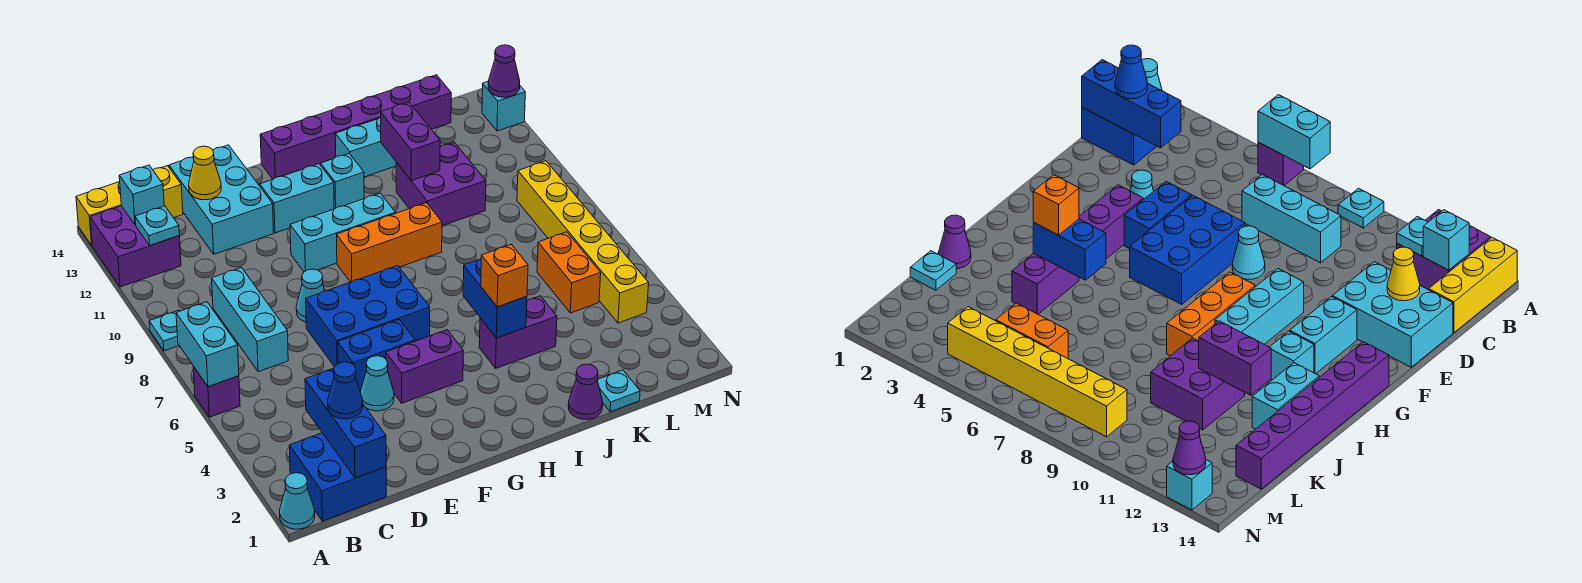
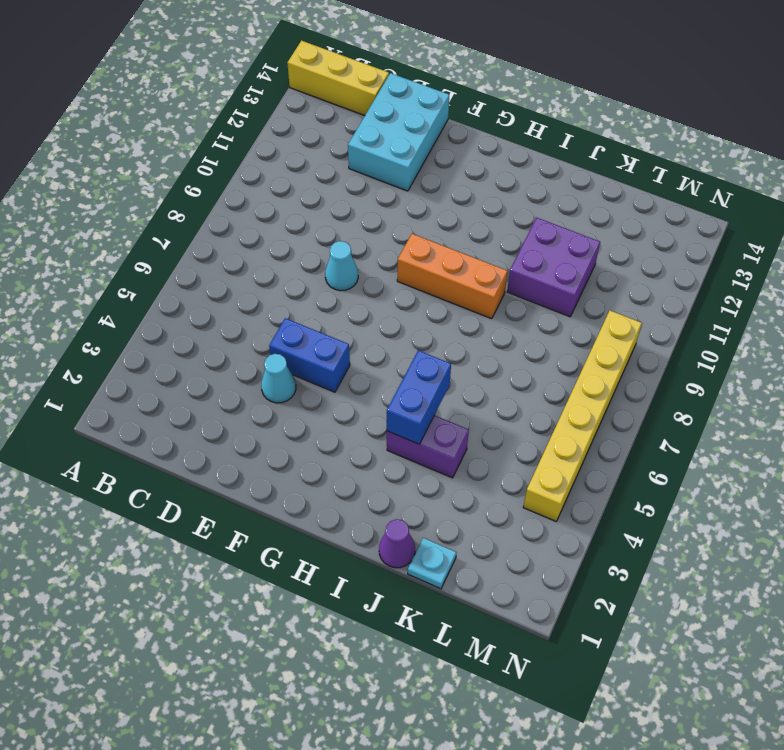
none -> cyan 1x1 cone [280,473,315,529]
none -> purple 1x1 brick [193,366,240,417]
none -> cyan 1x1 plate [149,310,180,351]
none -> purple 2x2 brick [90,206,181,287]

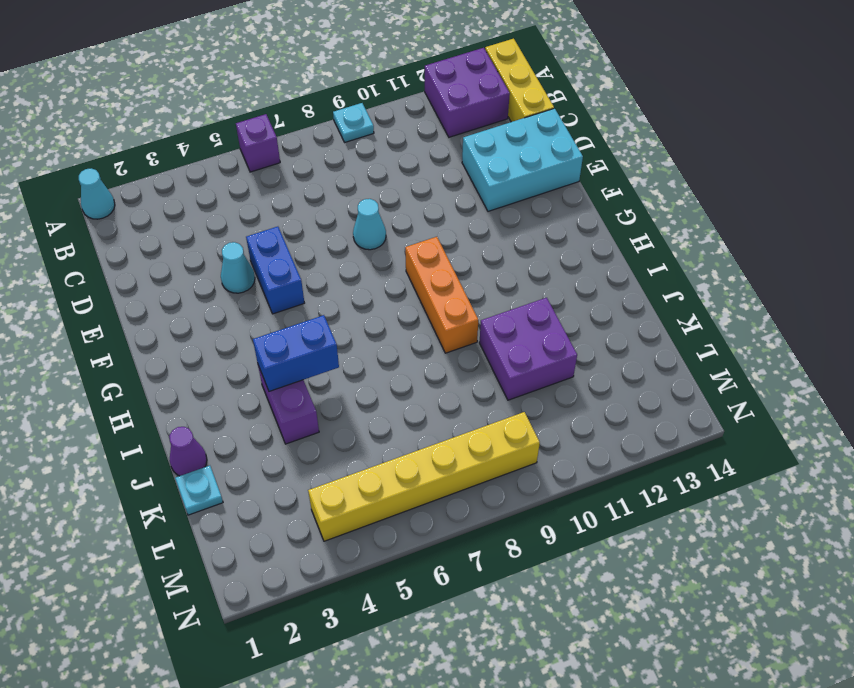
none -> blue 2x2 brick [289,433,386,521]
none -> cyan 1x3 brick [212,268,288,372]
none -> blue 2x3 brick [306,266,430,367]
none -> purple 1x2 brick [386,330,463,403]

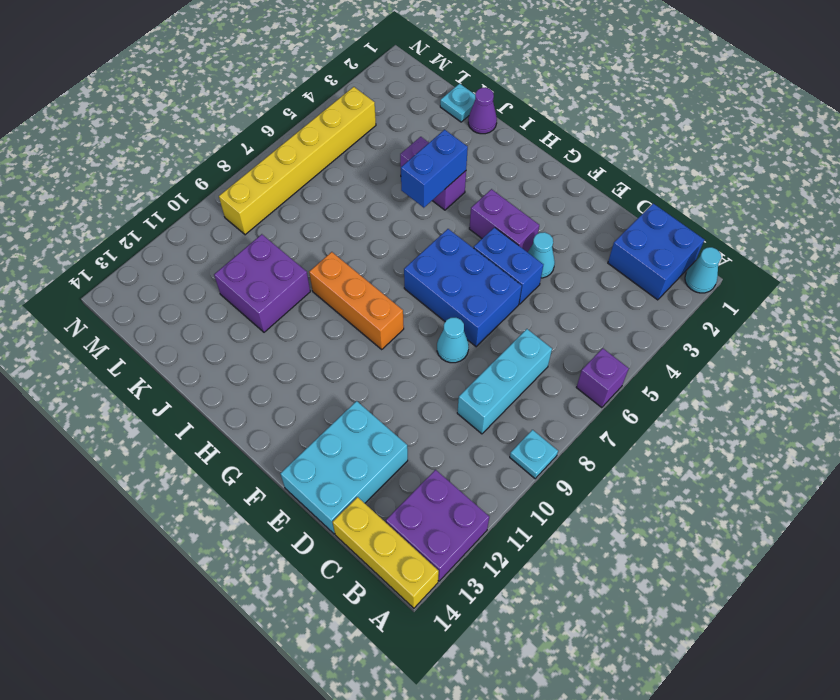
none -> cyan 1x3 brick [290,193,396,272]
none -> cyan 1x2 brick [260,164,334,233]
none -> purple 1x6 brick [260,75,451,179]
none -> cyan 1x1 brick [321,154,364,209]

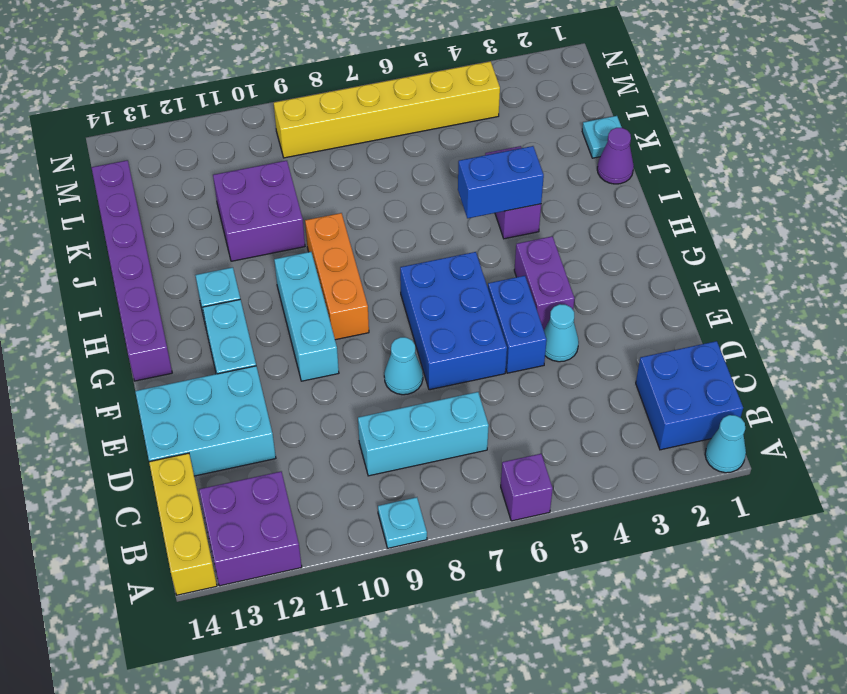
none -> cyan 1x2 brick [335,117,396,177]
none -> orange 1x2 brick [537,232,601,313]
none -> cyan 1x1 brick [482,82,525,131]
none -> cyan 1x2 brick [176,302,239,387]

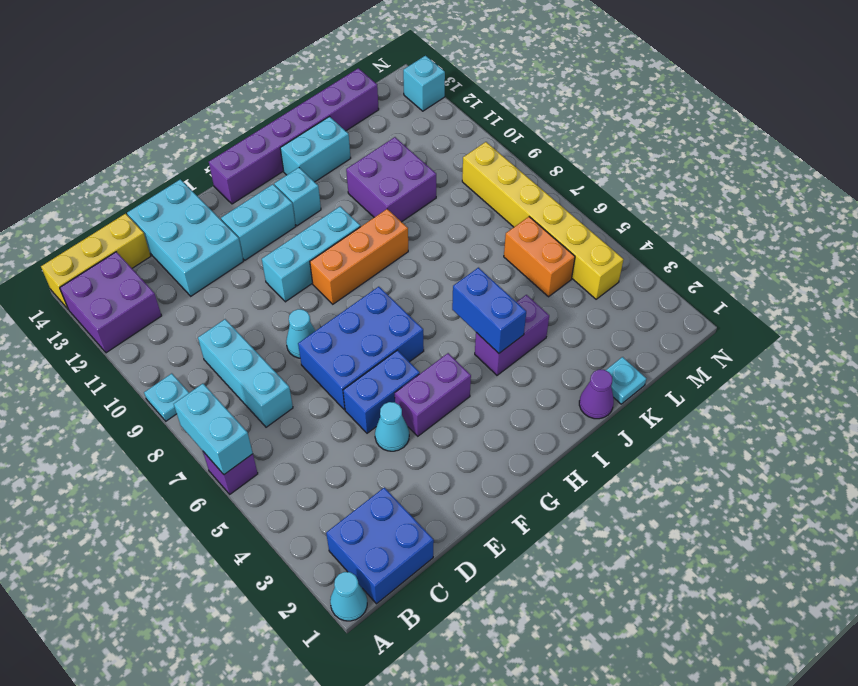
none -> cyan 1x1 plate [135,206,179,245]
none -> cyan 1x1 brick [119,165,164,225]
none -> blue 1x3 brick [305,368,386,478]
none -> yellow 1x1 cone [189,146,221,200]

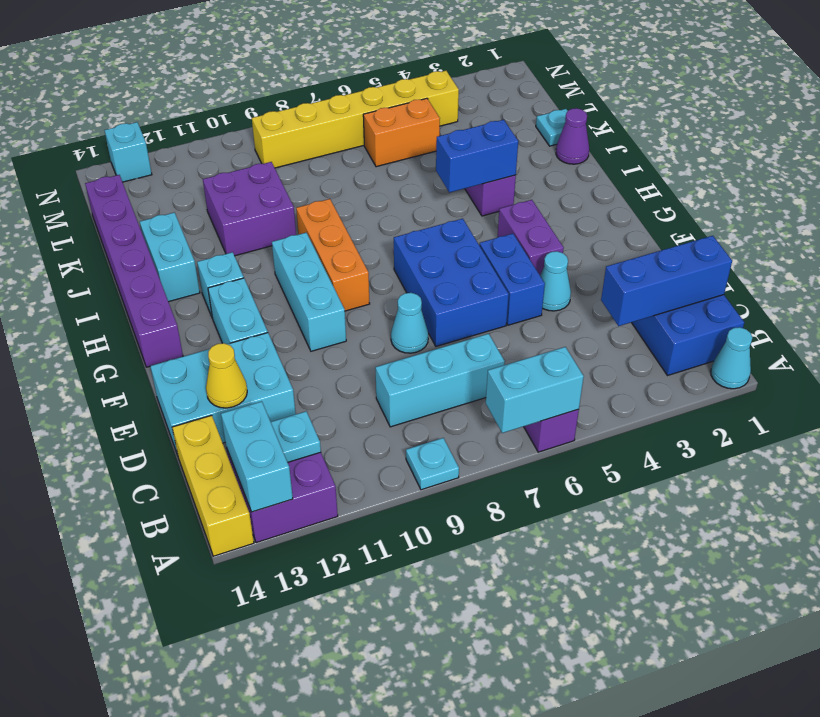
cyan 1x2 brick [221,401,293,512] -> cyan 1x1 brick [119,165,164,225]
none -> purple 1x2 brick [381,102,440,181]
none -> purple 1x1 cone [488,45,520,97]
none -> blue 1x1 cone [328,362,363,419]
none -> orange 1x1 brick [481,244,528,307]

